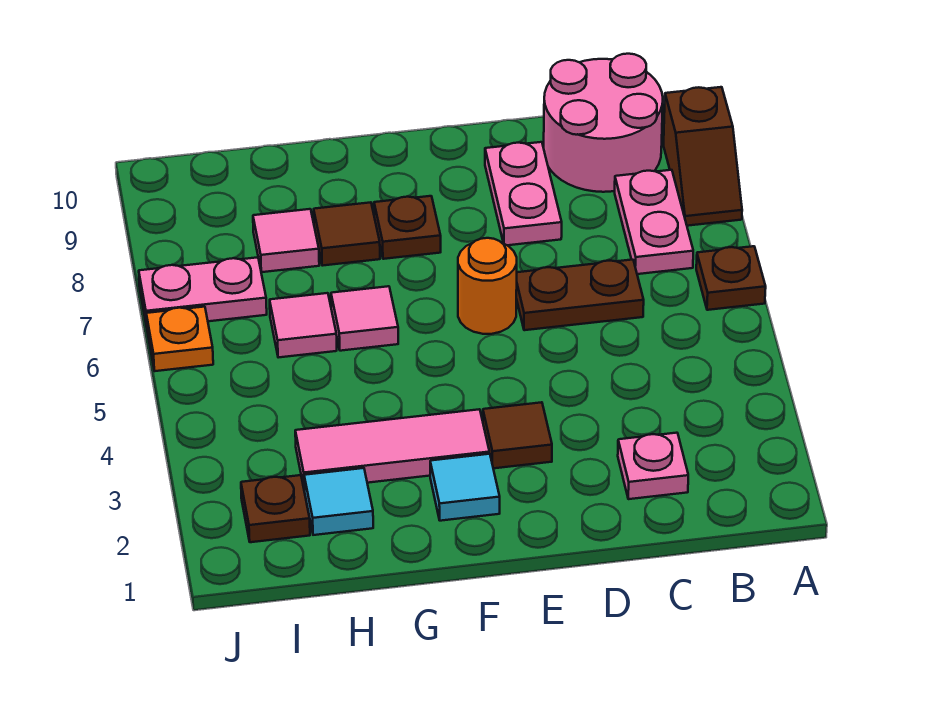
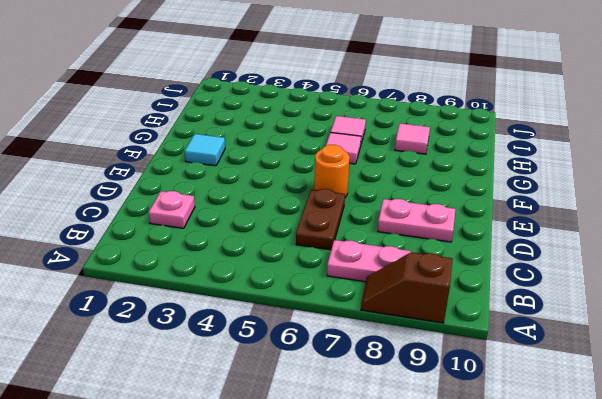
none -> brown 1x1 plate [696,246,766,310]
none -> pink 2x2 round brick [544,54,663,192]
none -> brown 1x1 tile [483,402,552,468]

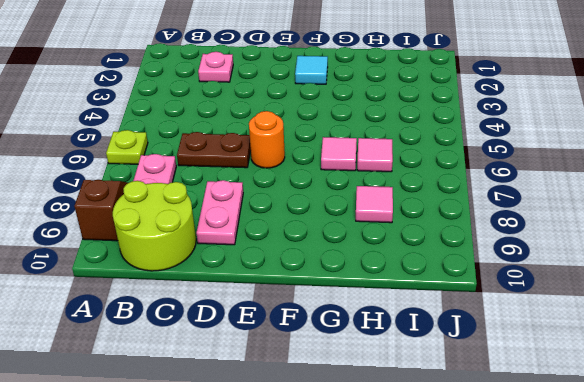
lime 1x1 plate [106,130,148,164] -> brown 1x1 plate [696,246,766,310]
lime 2x2 round brick [113,181,196,271] -> pink 2x2 round brick [544,54,663,192]
none -> brown 1x1 tile [483,402,552,468]
none -> pink 1x3 tile [295,409,489,490]
none -> brown 1x1 plate [374,196,441,259]

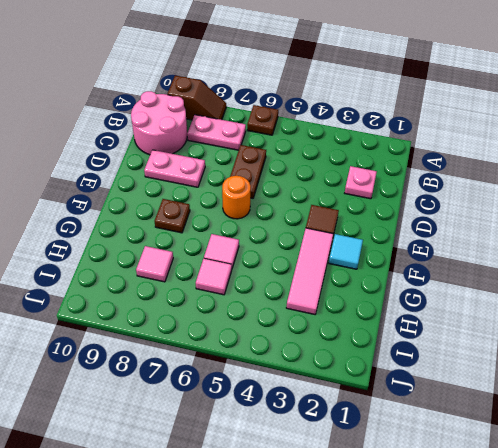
none -> brown 1x1 tile [314,202,380,266]
none -> cyan 1x1 tile [304,468,373,535]
none -> brown 1x1 plate [241,475,310,542]

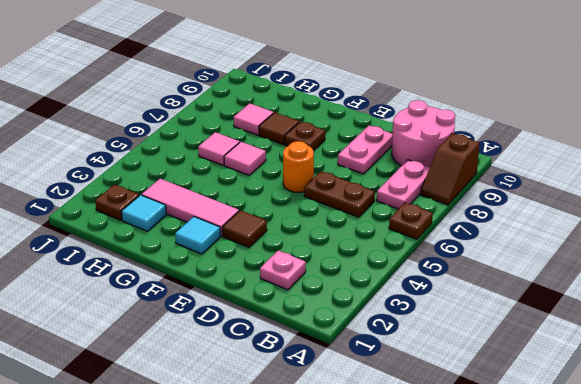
none -> pink 1x2 plate [139,257,267,327]
none -> orange 1x1 plate [146,307,213,371]

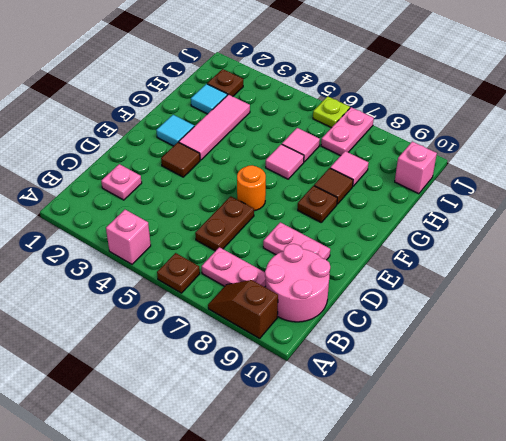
pink 1x1 brick [106,210,151,264] -> none
pink 1x1 brick [395,142,437,194] -> none
lime 1x1 plate [313,96,350,128] -> orange 1x1 plate [146,307,213,371]

